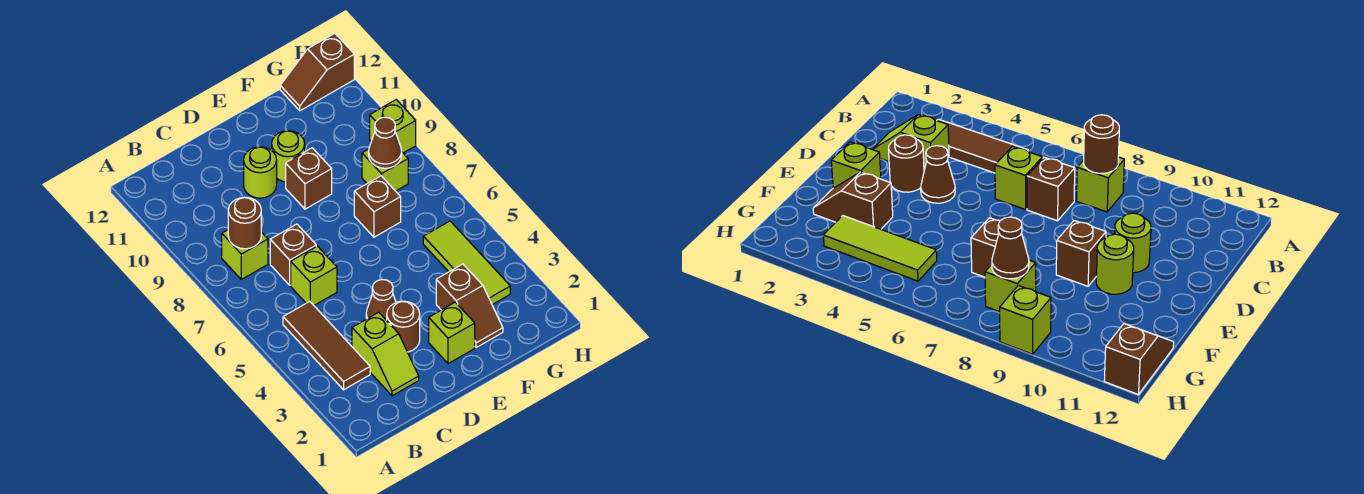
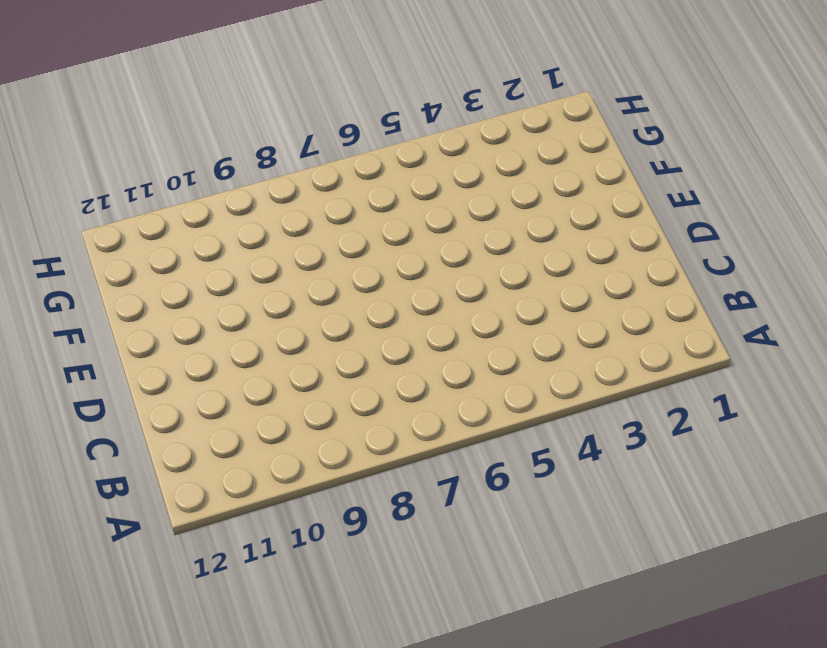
none -> brown 1x3 tile [283,301,370,390]
none -> lime 1x1 brick [222,230,268,279]
none -> lime 1x2 slope [352,312,419,396]

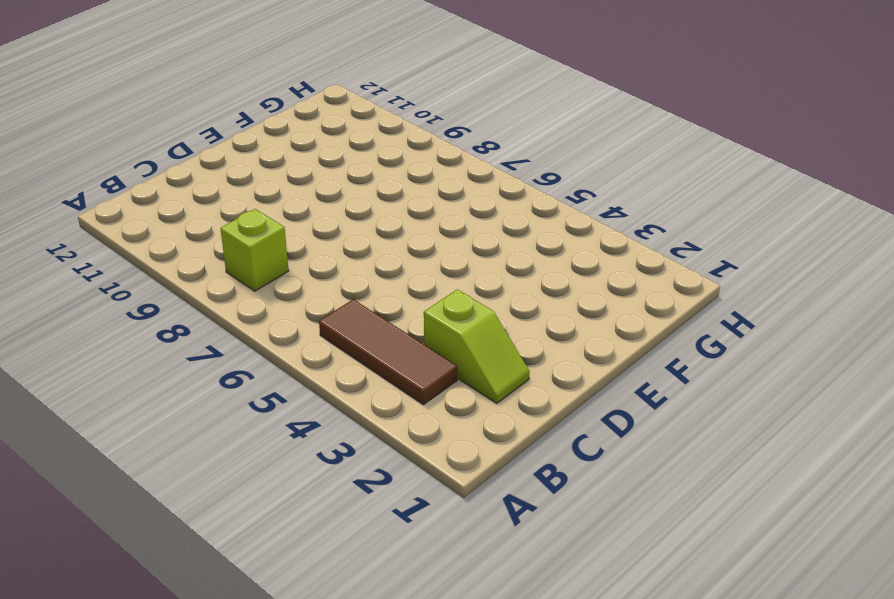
none -> lime 1x1 brick [291,246,337,305]
none -> brown 1x1 brick [270,224,316,285]
none -> brown 1x1 round brick [387,301,420,352]

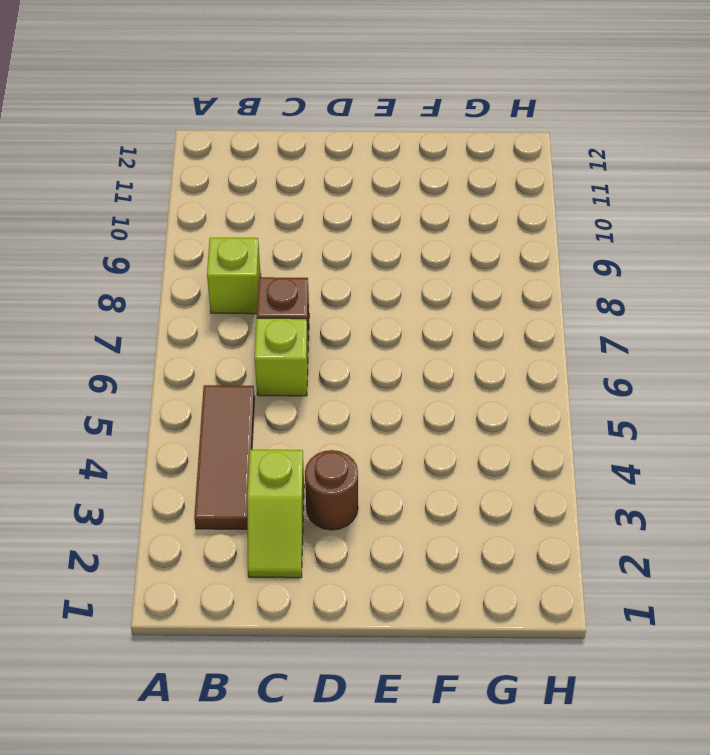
none -> brown 1x1 cone [366,280,396,320]
none -> lime 1x1 round brick [244,147,277,198]
none -> lime 1x1 brick [429,302,475,364]

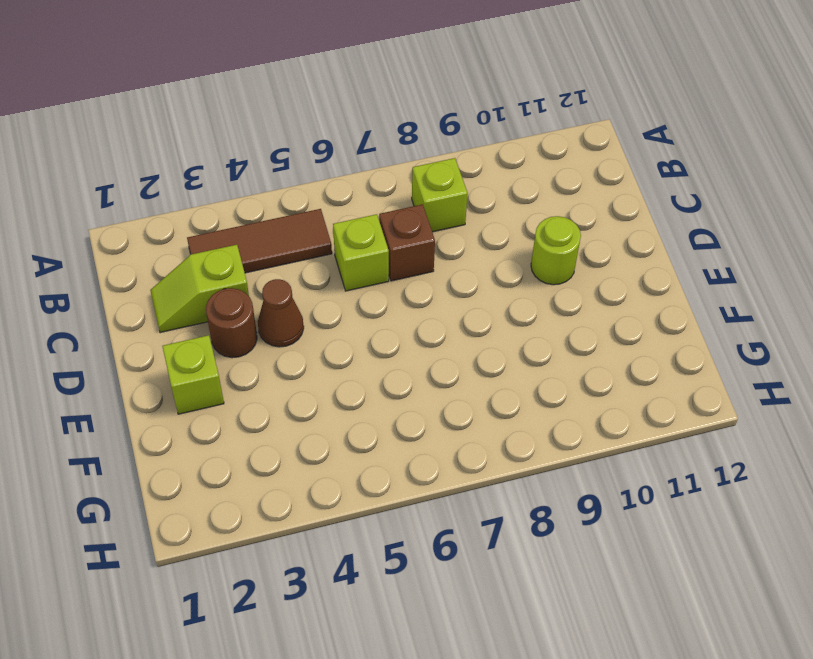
none -> brown 1x1 brick [286,148,332,209]
none -> lime 1x1 round brick [271,131,305,182]
none -> brown 1x2 slope [436,264,503,348]

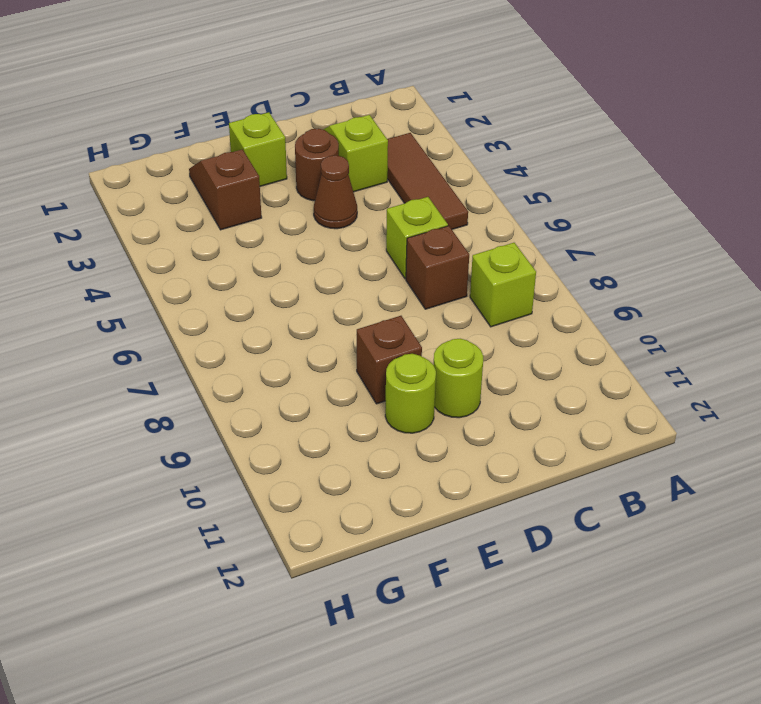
none -> brown 1x1 brick [354,176,401,237]
none -> lime 1x3 tile [423,221,510,305]
none -> lime 1x1 brick [362,149,408,191]

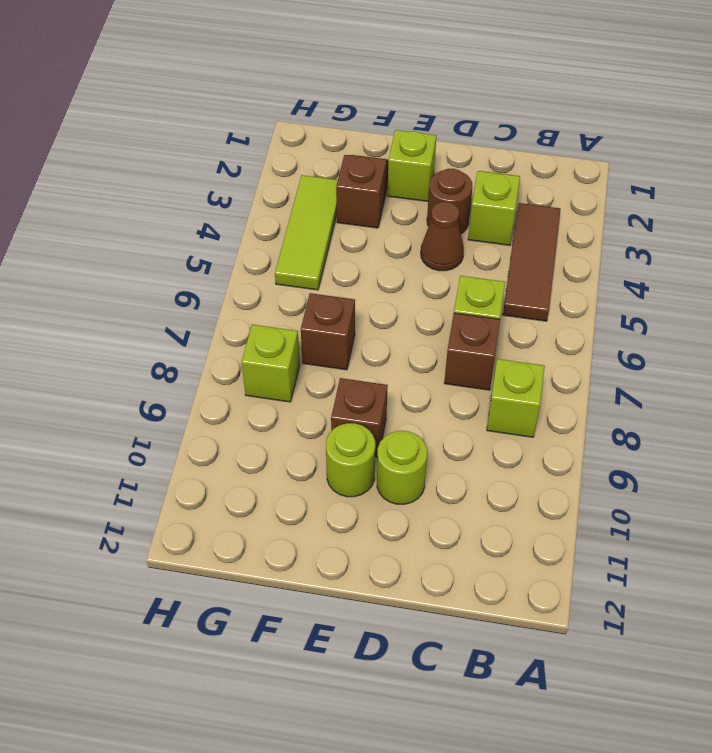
none -> brown 1x2 slope [280,33,354,111]
none -> lime 1x1 brick [370,100,416,153]
none -> brown 1x1 round brick [228,197,261,249]

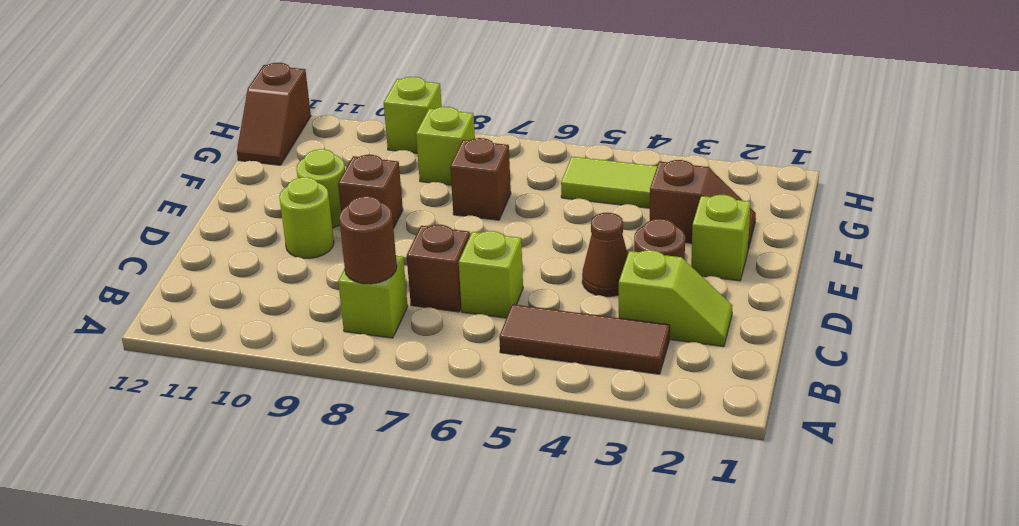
none -> brown 1x1 cone [369,117,402,168]

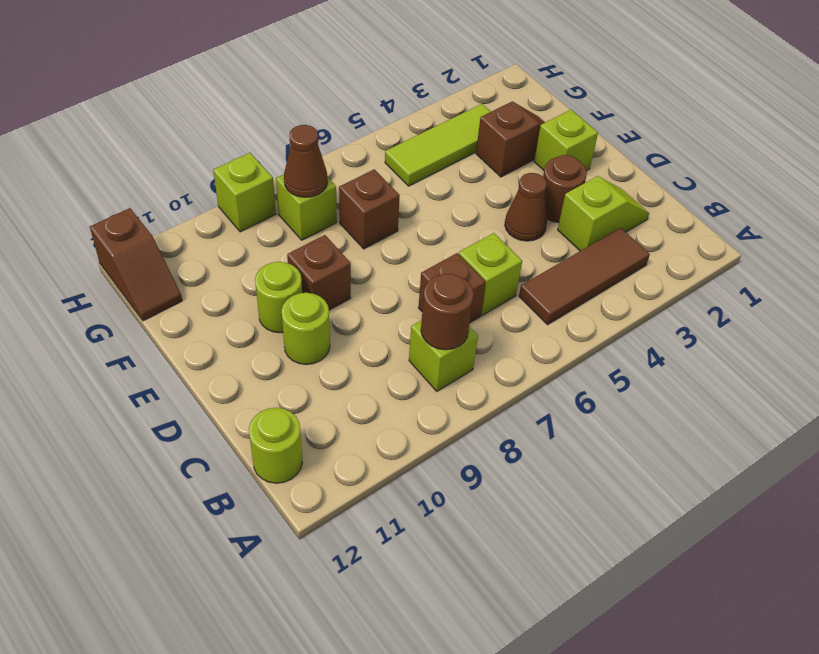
lime 1x1 round brick [249,408,302,483] -> none

